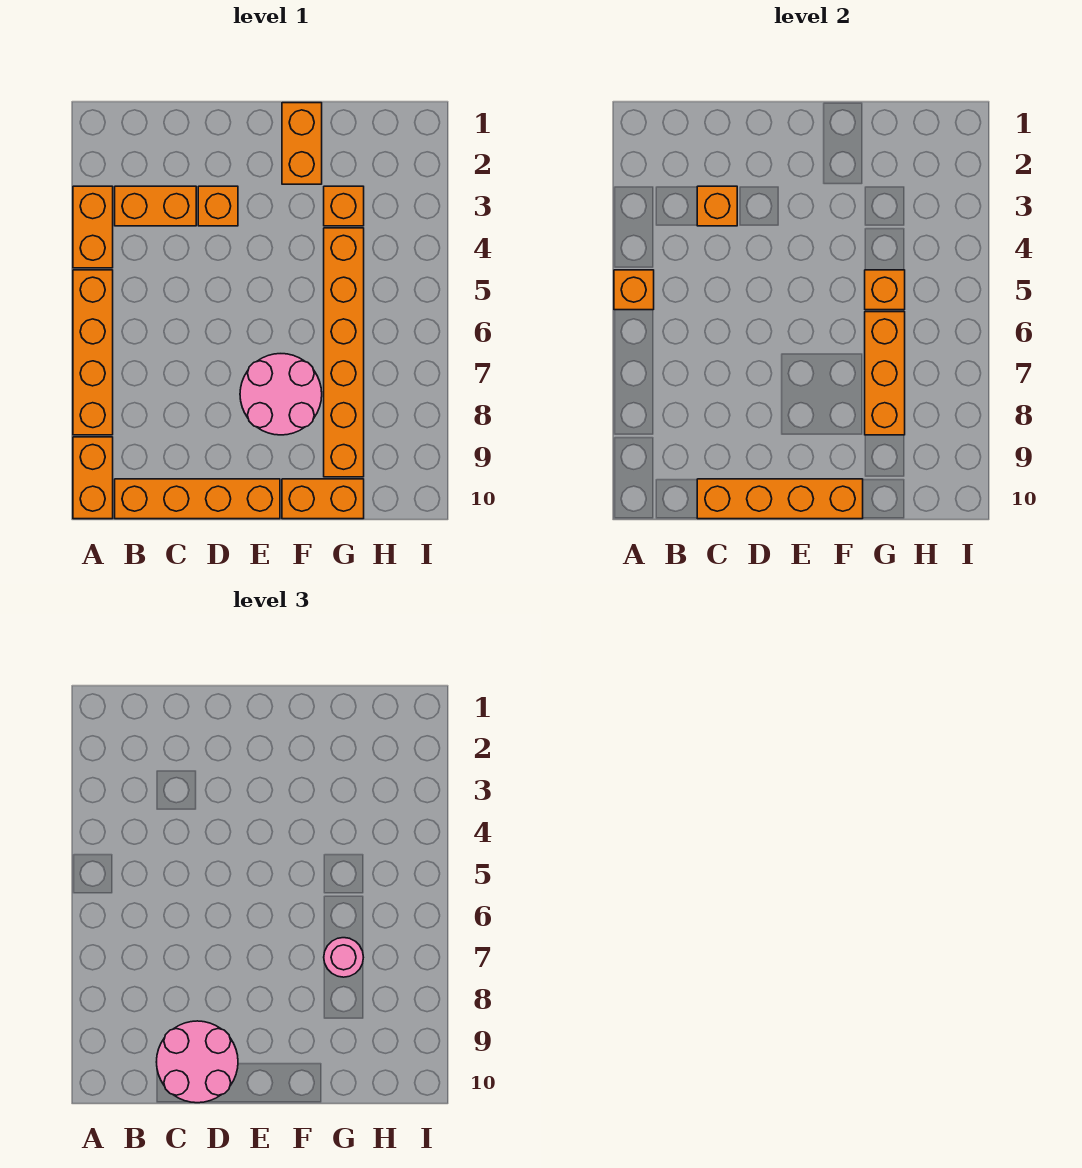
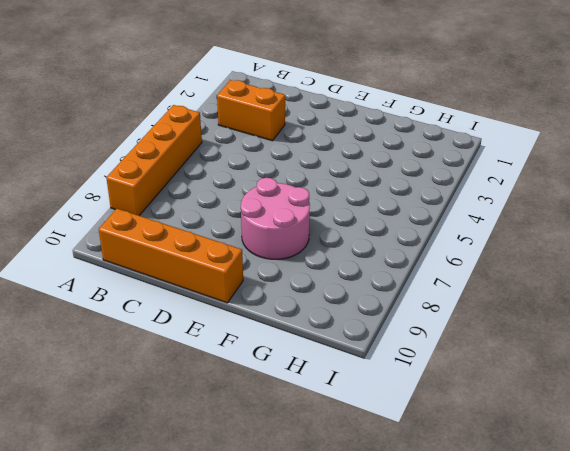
none -> orange 1x2 brick [73,186,113,268]
none -> orange 1x2 brick [73,437,113,519]
none -> orange 1x1 brick [198,186,238,226]

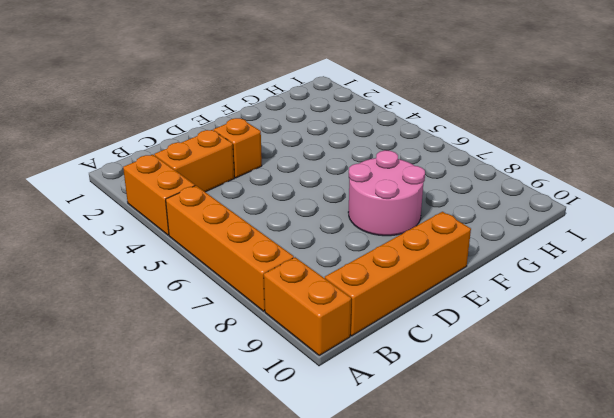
none -> orange 1x2 brick [282,103,322,184]
none -> orange 1x2 brick [282,479,364,519]
none -> orange 1x1 brick [324,186,364,226]

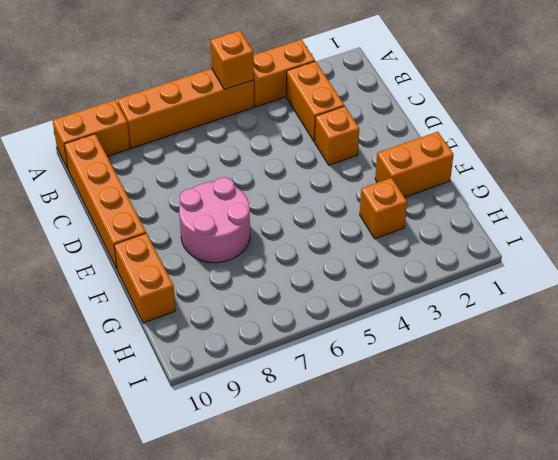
none -> orange 1x6 brick [324,228,364,477]
none -> orange 1x1 brick [697,186,737,226]
none -> orange 1x4 brick [697,479,863,519]

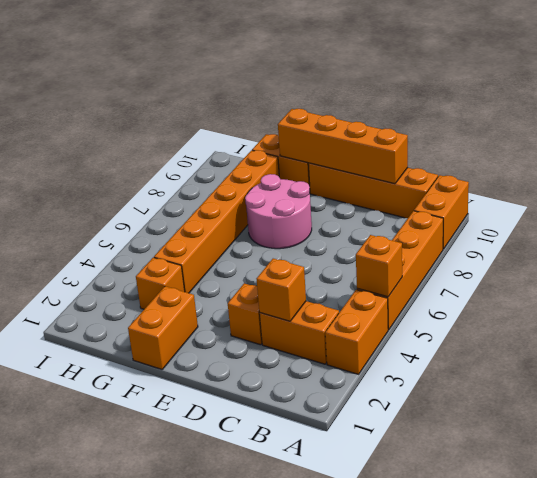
none -> orange 1x1 brick [865,270,905,310]
none -> orange 1x3 brick [865,312,905,435]
none -> pink 2x2 round brick [157,1021,238,1103]

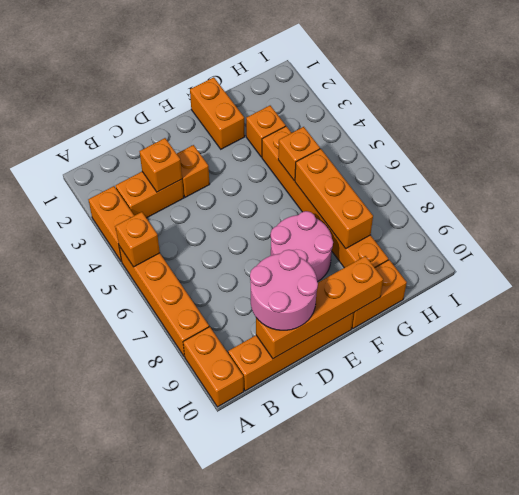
none -> pink 1x1 round brick [324,938,363,977]

